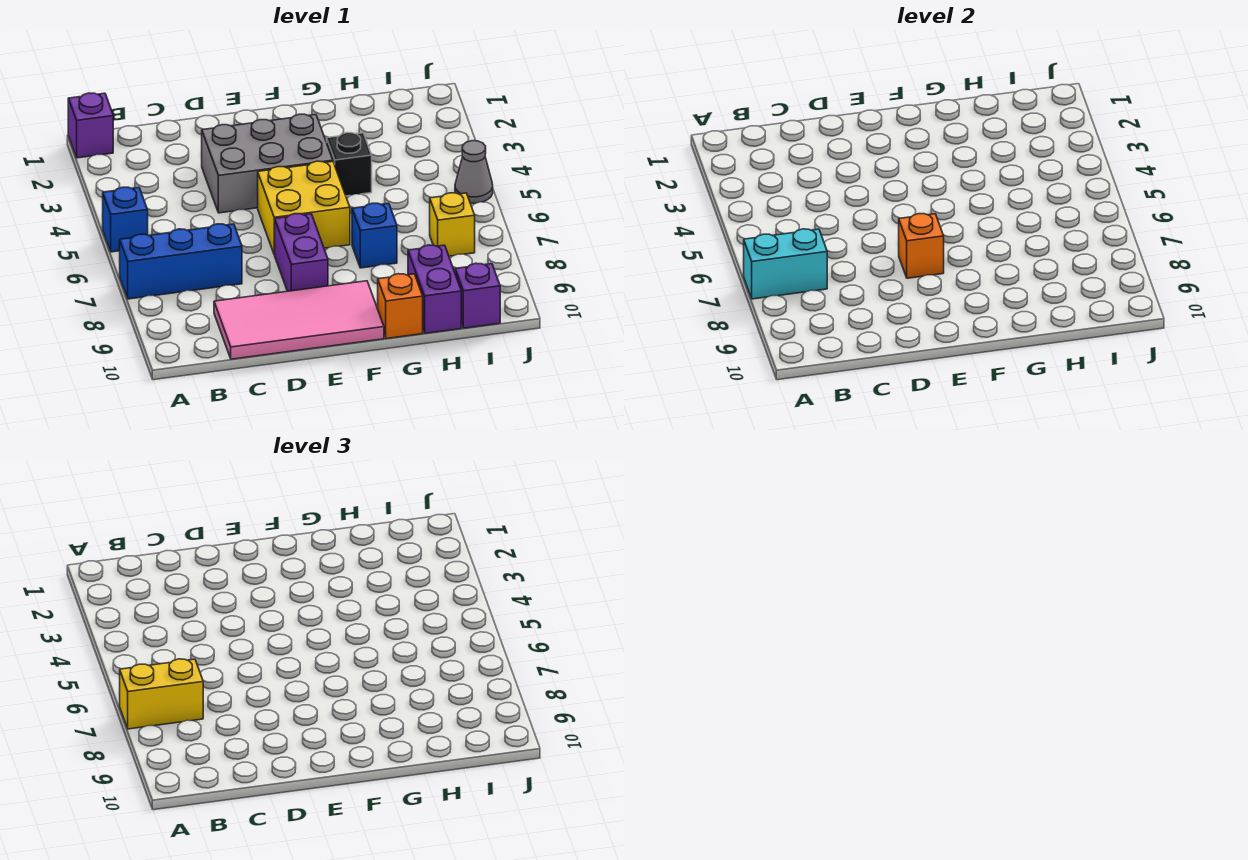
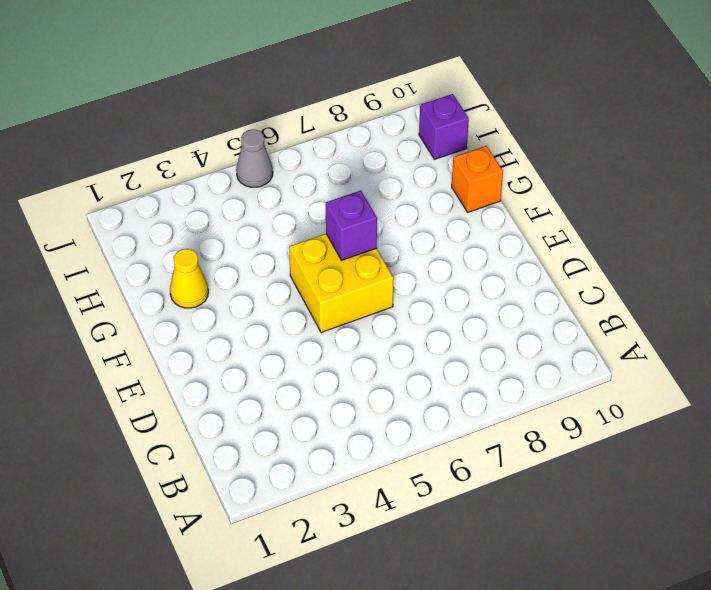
purple 1x1 brick [326,191,377,260] -> purple 1x1 brick moved to [68,93,113,158]
yellow 1x1 cone [170,249,208,308] -> none
none -> blue 1x1 brick [103,187,148,252]
none -> blue 1x3 brick [120,224,242,299]
none -> pink 2x4 tile [214,281,384,359]

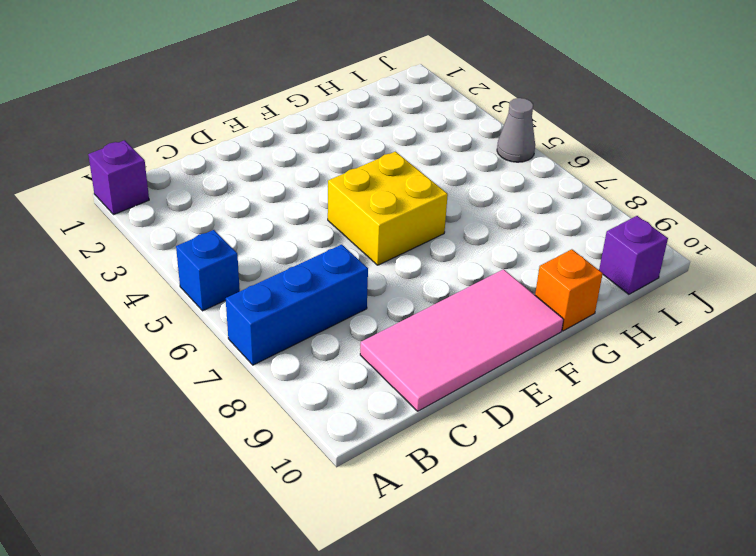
none -> grey 2x3 brick [202,114,333,213]
none -> purple 1x2 brick [275,214,328,291]
none -> black 1x1 brick [327,133,372,196]

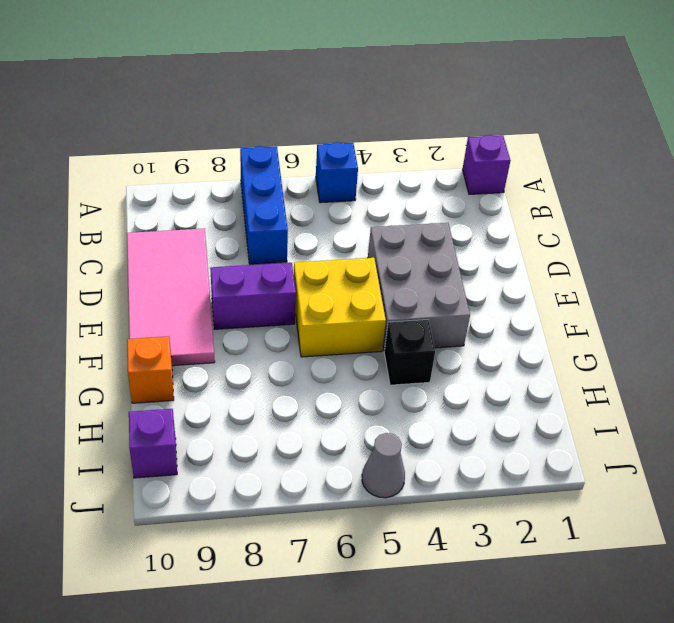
none -> blue 1x1 brick [352,203,397,268]
none -> purple 1x2 brick [408,245,461,333]
none -> yellow 1x1 brick [430,193,475,256]

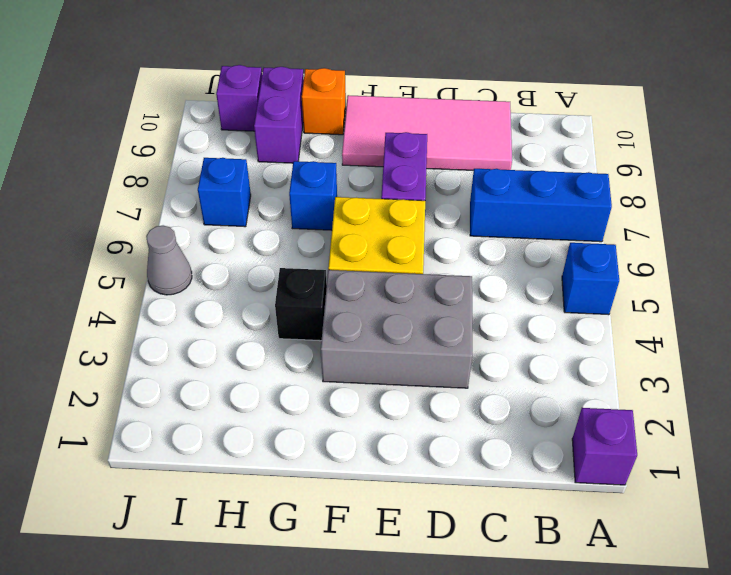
blue 1x1 brick [198,158,251,227] -> yellow 1x1 brick [430,193,475,256]
none -> cyan 1x2 brick [744,229,827,299]
none -> orange 1x1 brick [899,214,944,278]
none -> yellow 1x2 brick [120,659,203,729]

